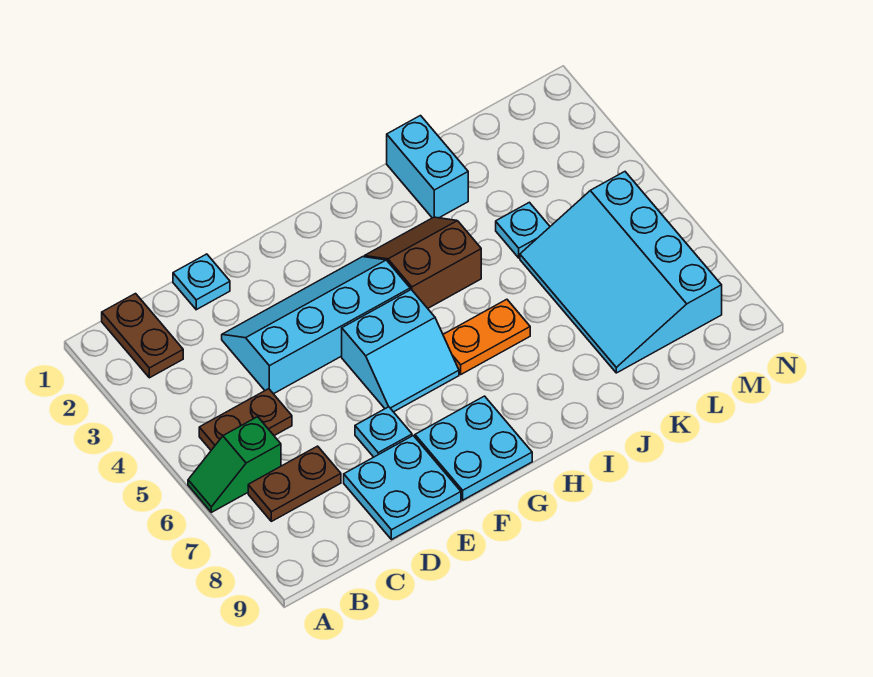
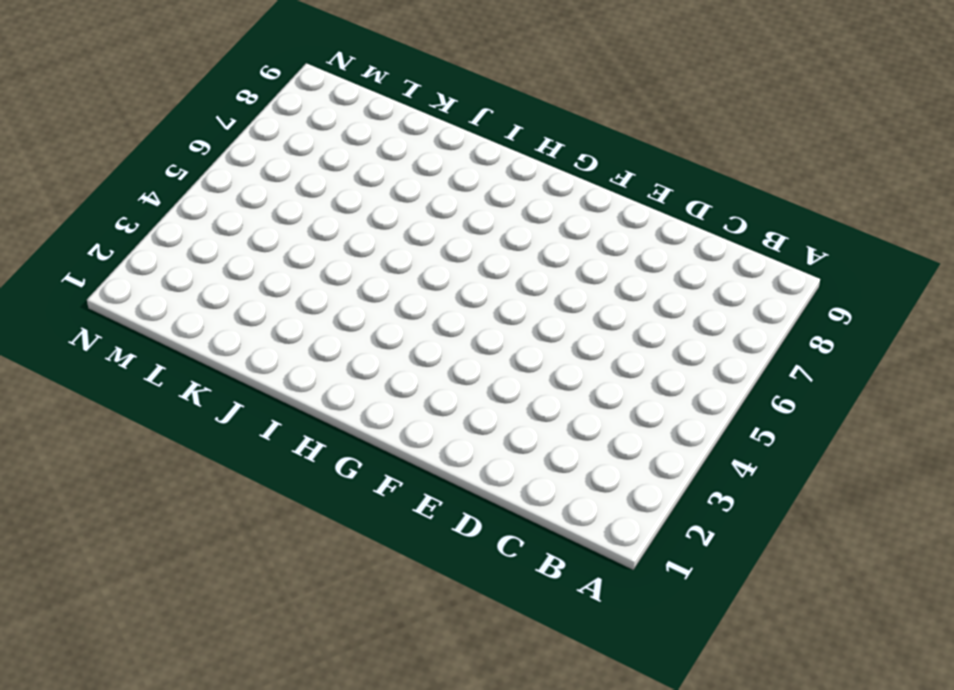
none -> green 1x2 slope [188,417,281,512]
none -> brown 1x2 plate [102,294,183,378]
none -> brown 1x2 plate [199,389,292,450]

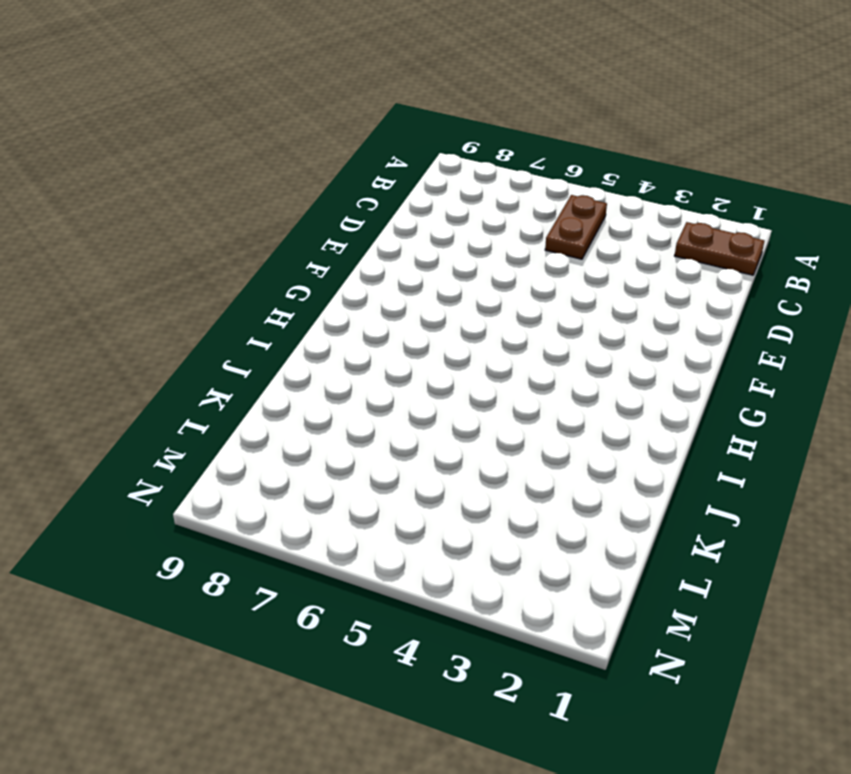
none -> green 1x2 slope [188,417,281,512]
none -> brown 1x2 plate [248,446,341,521]
none -> cyan 1x1 plate [173,254,230,310]

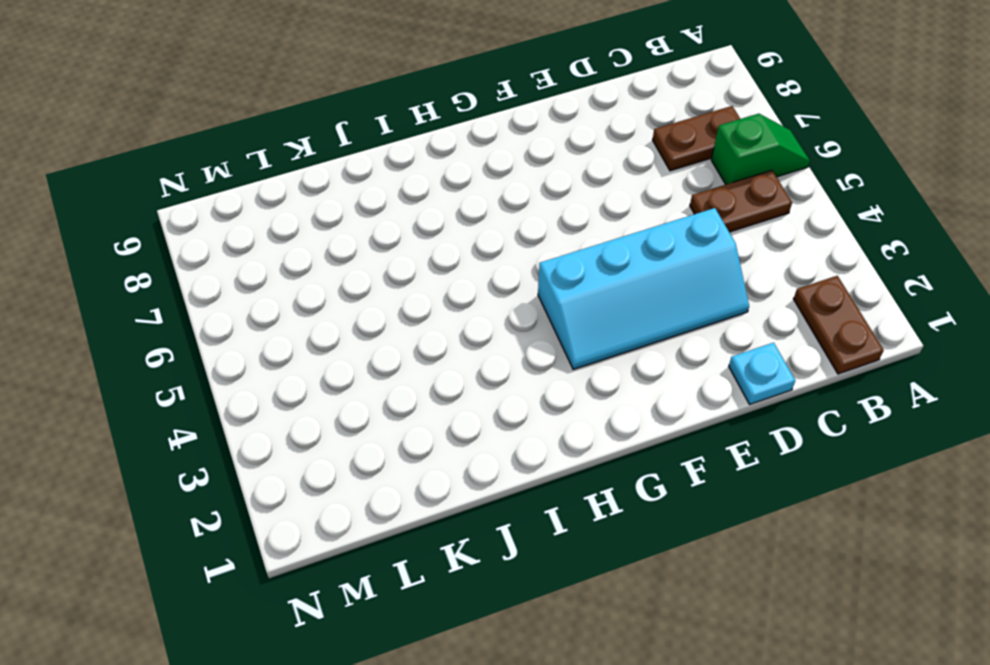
none -> cyan 2x2 plate [344,436,461,540]
none -> cyan 1x1 plate [355,407,412,457]
none -> cyan 2x2 slope [342,290,459,412]

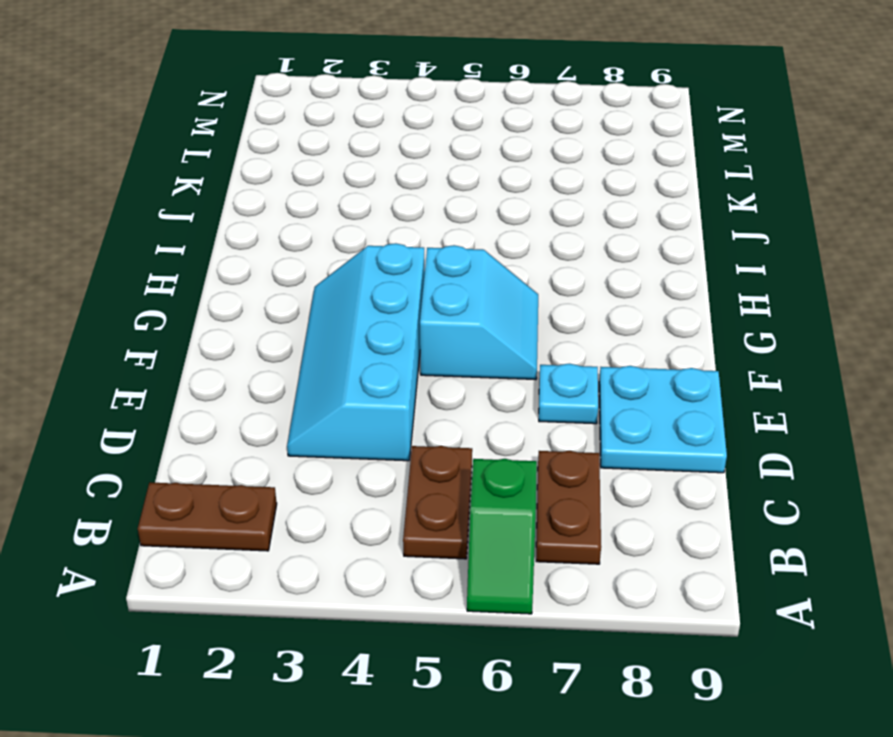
none -> cyan 1x1 plate [173,254,230,310]
none -> cyan 2x2 plate [415,396,532,500]
none -> brown 2x2 slope [364,217,481,308]

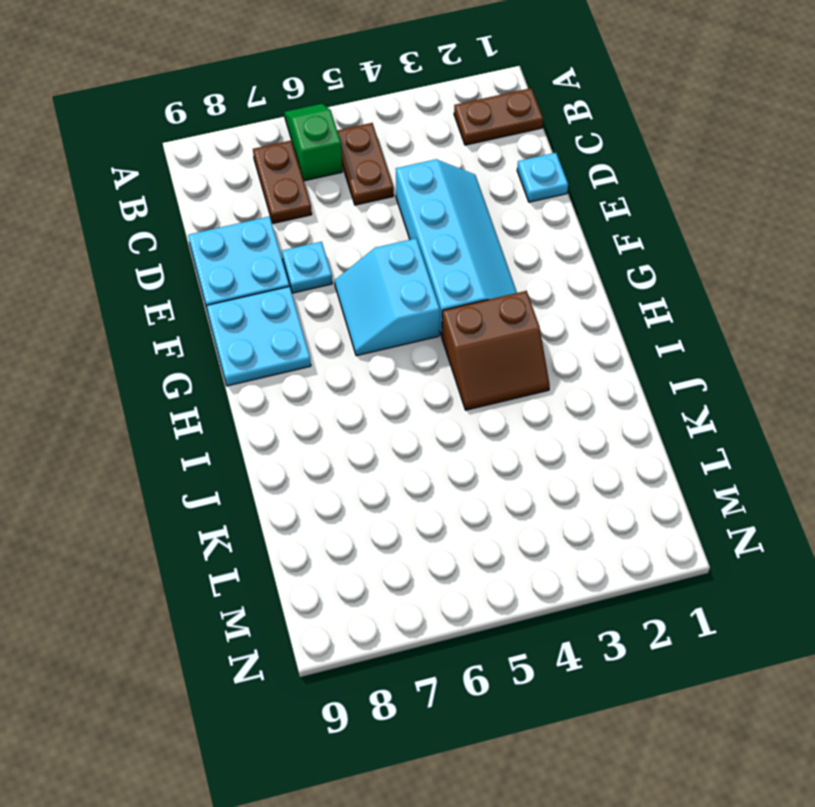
brown 2x2 slope [442,291,550,410] -> brown 2x2 slope turned to [364,217,481,308]
none -> orange 1x2 plate [443,299,530,374]
none -> cyan 1x2 brick [387,116,468,218]
none -> cyan 1x1 plate [496,202,550,258]

